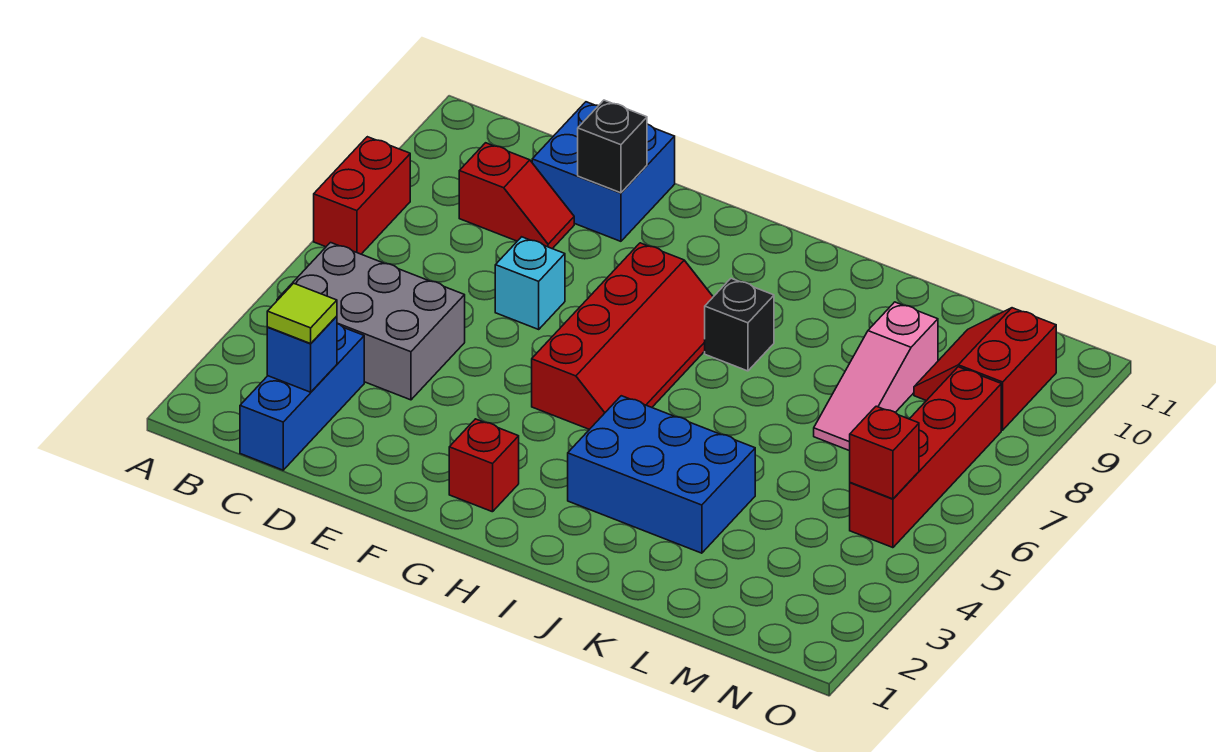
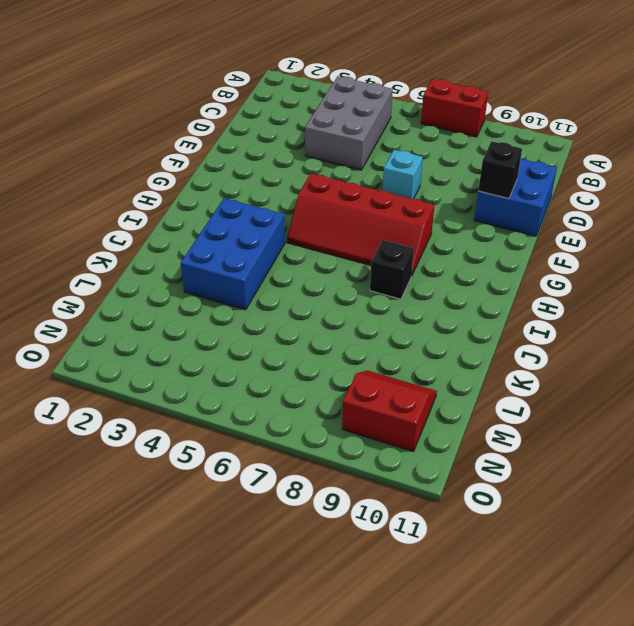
none -> blue 1x3 brick [240,324,364,470]
none -> red 1x2 slope [459,143,574,249]
none -> red 1x1 brick [449,419,519,512]

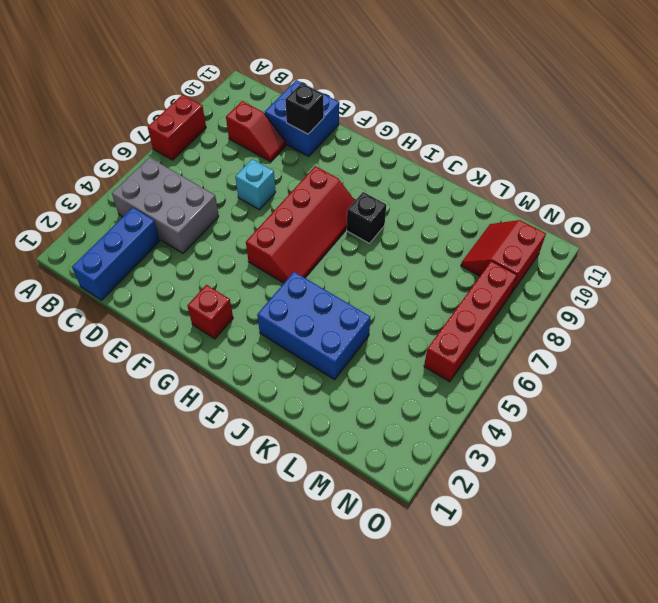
none -> pink 1x3 slope [814,302,938,451]
none -> blue 1x1 brick [267,316,337,392]
none -> red 1x1 brick [850,406,919,499]

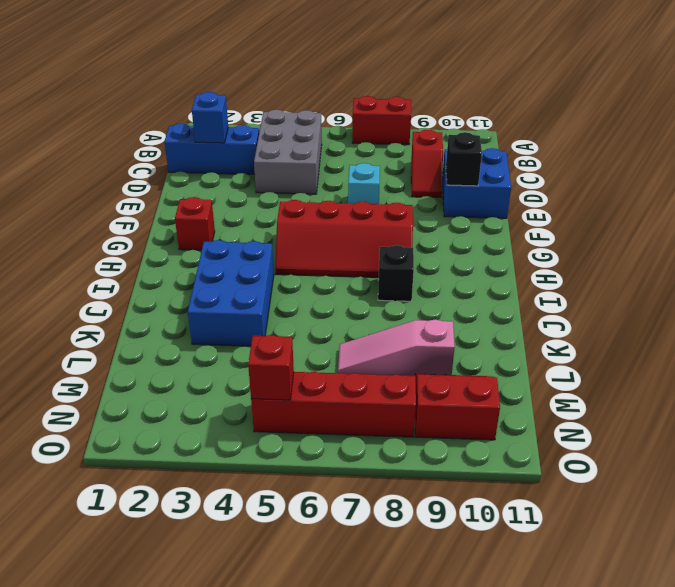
none -> lime 1x1 tile [267,283,337,344]

